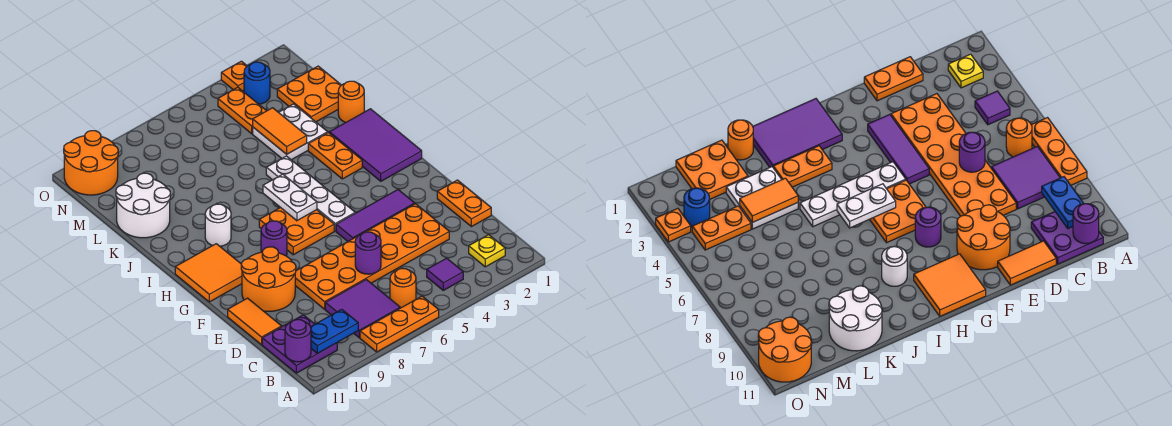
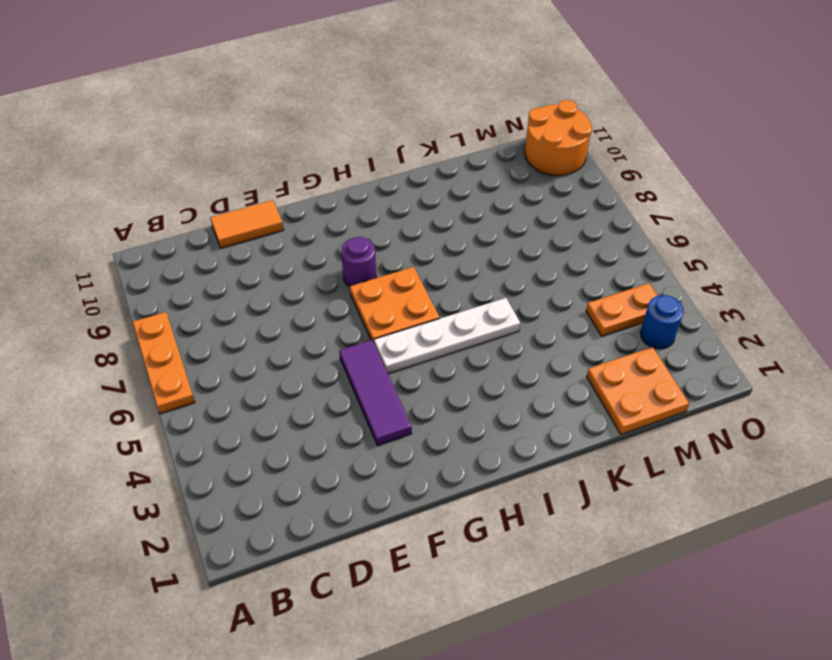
none -> yellow 1x1 plate [469,235,505,267]
none -> purple 1x1 tile [427,258,463,290]
none -> orange 1x1 round brick [390,268,416,308]
none -> purple 2x2 tile [325,280,400,338]

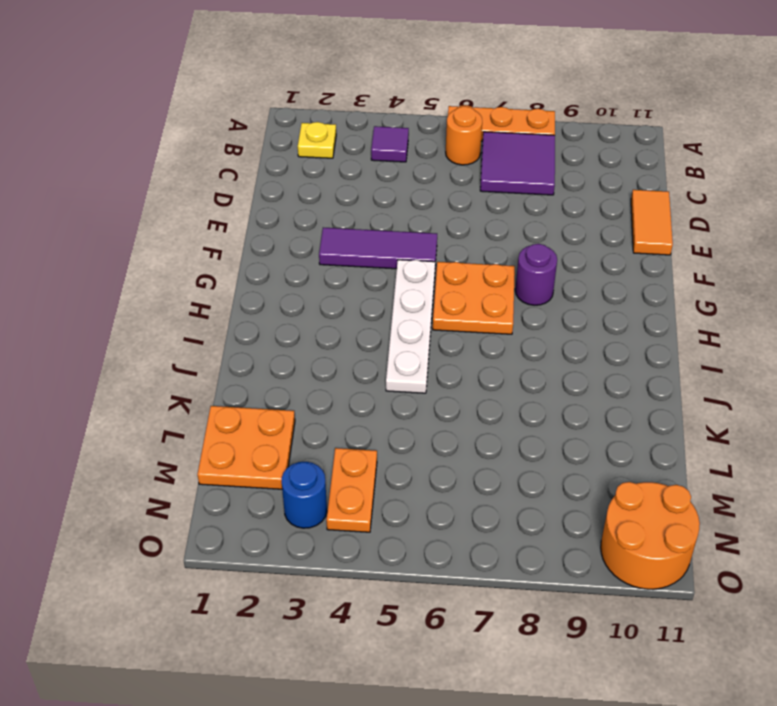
none -> purple 2x2 plate [262,315,337,373]
none -> orange 1x2 plate [437,180,491,227]
none -> orange 2x6 plate [295,204,449,309]
none -> orange 2x2 round brick [241,247,296,311]

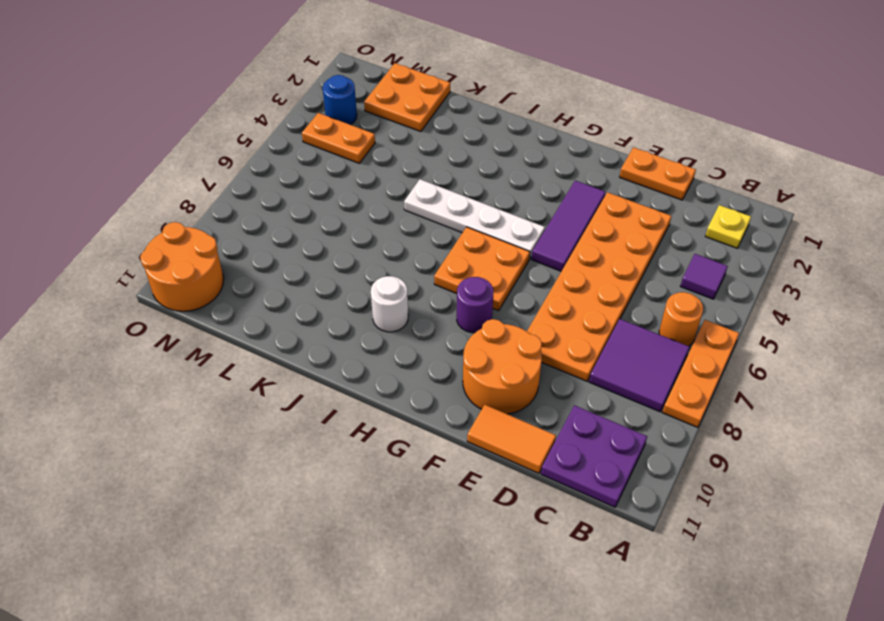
none -> orange 2x2 tile [175,244,242,302]
none -> purple 2x3 tile [329,109,422,181]
none -> orange 1x2 plate [308,133,362,179]
none -> orange 1x1 round brick [338,81,364,123]

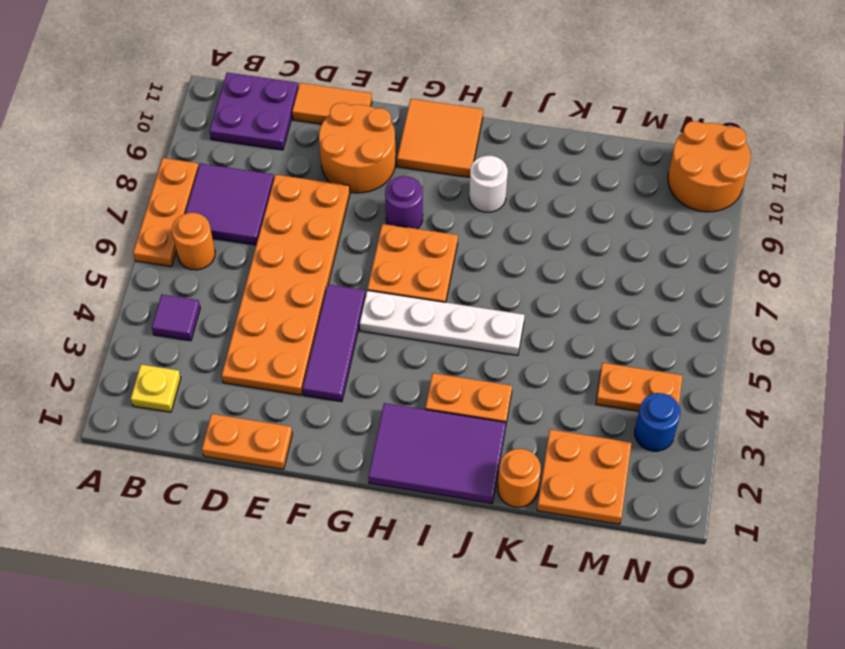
none -> white 2x2 plate [253,104,328,160]
none -> white 2x2 round brick [116,173,170,238]
none -> orange 1x1 plate [221,61,247,91]
none -> blue 1x2 plate [311,309,358,354]

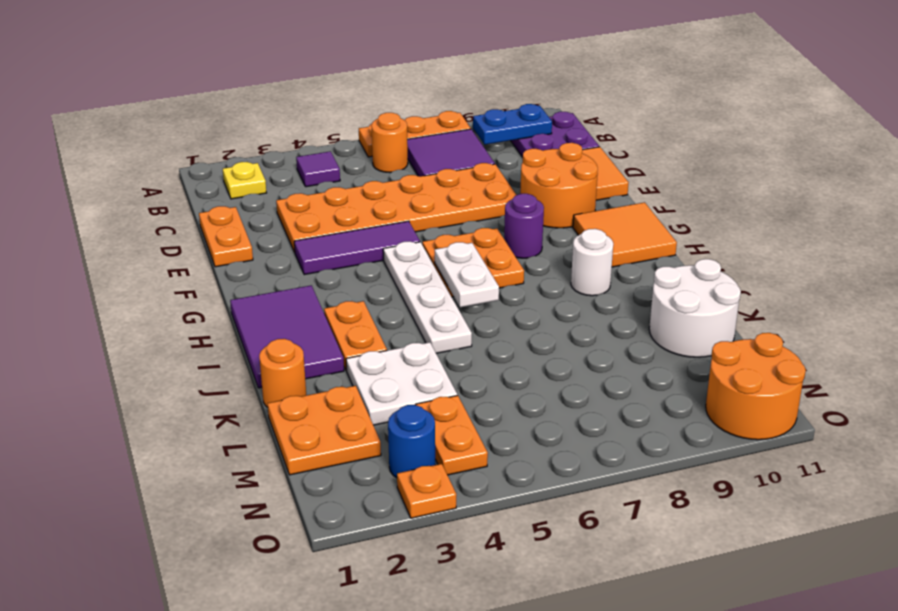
none -> purple 1x1 round brick [285,320,311,362]
none -> purple 1x1 round brick [355,232,381,274]
none -> orange 1x2 tile [253,108,307,154]

